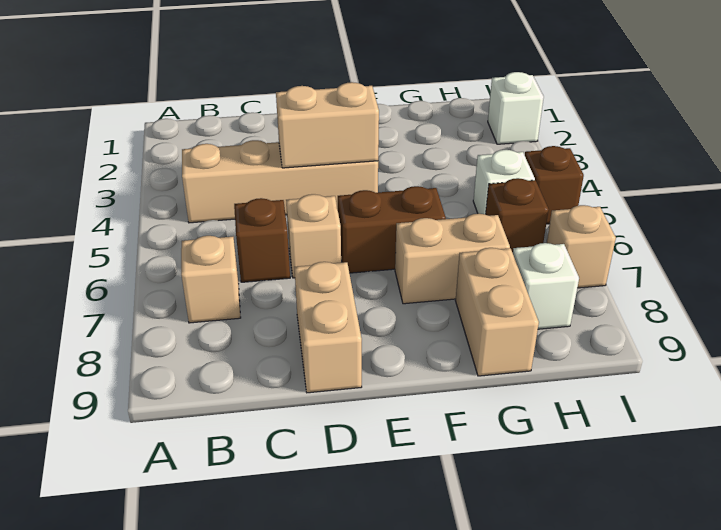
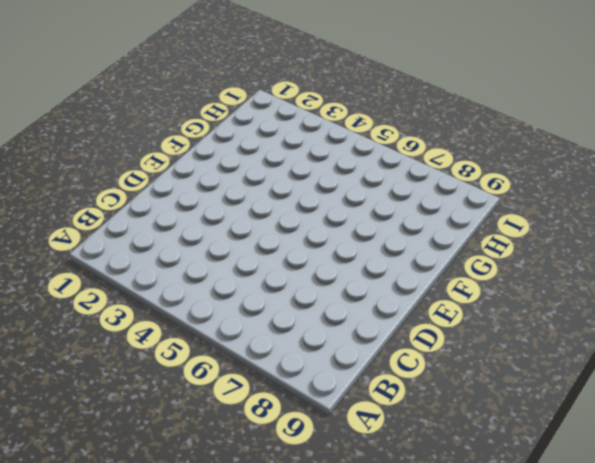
none -> tan 1x4 brick [182,140,378,223]
none -> tan 1x1 brick [181,236,241,323]
none -> brown 1x1 brick [234,198,290,282]

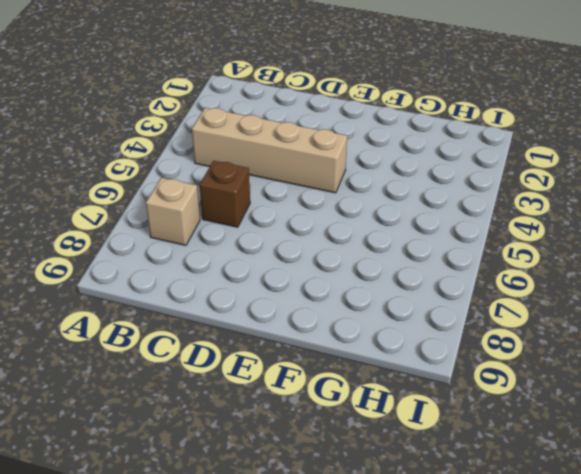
none -> tan 1x1 brick [286,194,341,278]
none -> tan 1x2 brick [294,262,362,393]
none -> brown 1x2 brick [338,186,446,273]

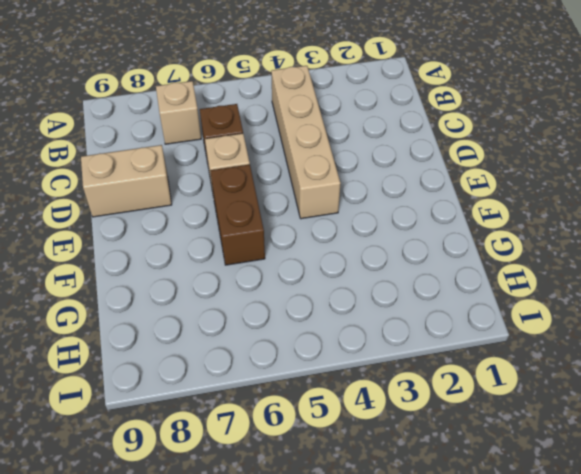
none -> tan 1x2 brick [395,214,510,304]
none -> tan 1x2 brick [455,248,539,376]
none -> white 1x1 brick [473,150,535,214]

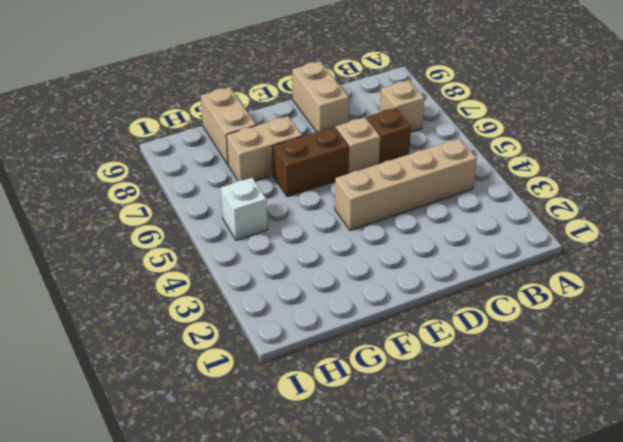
none -> brown 1x1 brick [485,178,549,253]
none -> white 1x1 brick [513,243,579,329]
none -> white 1x1 brick [488,72,544,144]

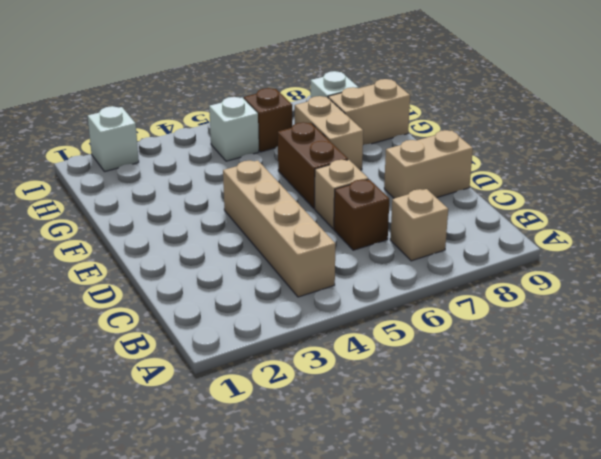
none -> brown 1x1 brick [525,146,584,224]
none -> tan 1x1 brick [547,205,616,288]
none -> tan 1x2 brick [276,82,379,168]

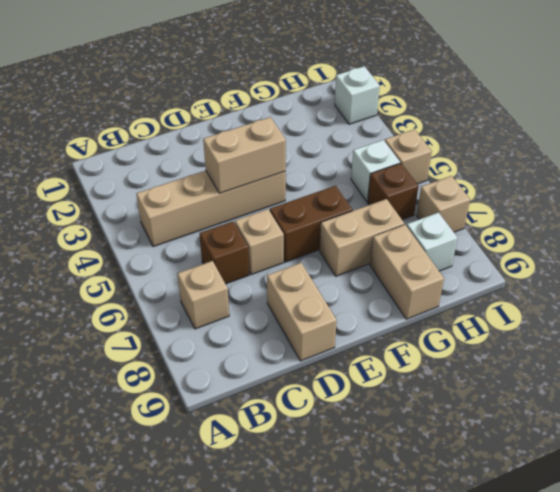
tan 1x1 brick [385,129,432,184] -> brown 1x1 brick [525,146,584,224]

